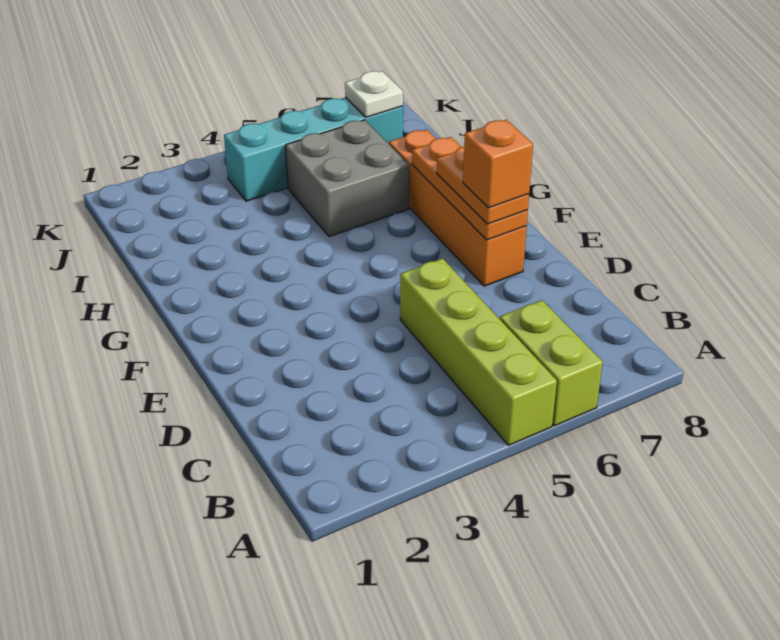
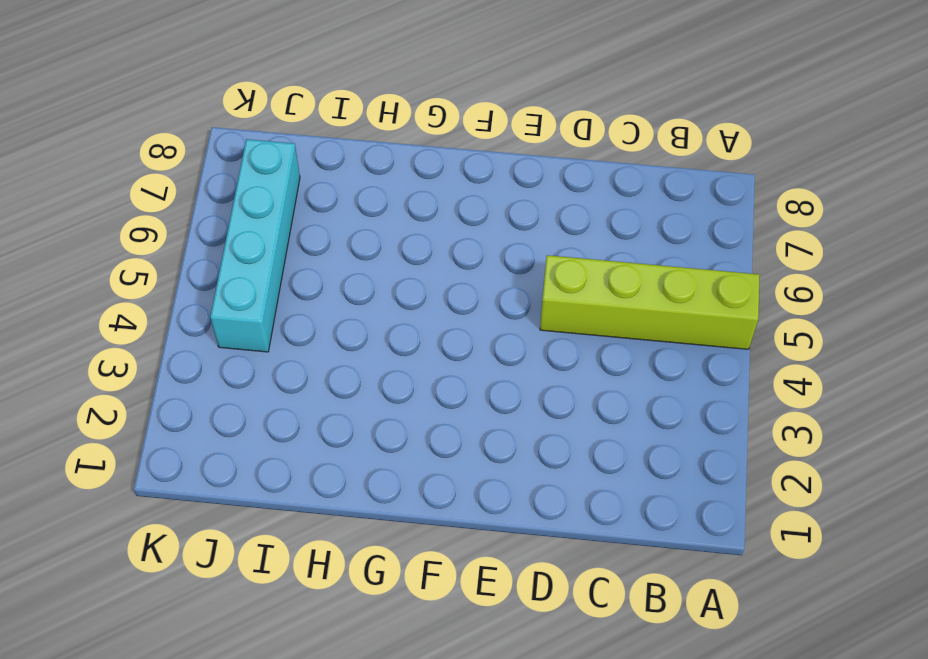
none -> lime 1x2 brick [500,300,603,426]
none -> orange 1x4 brick [389,130,527,286]

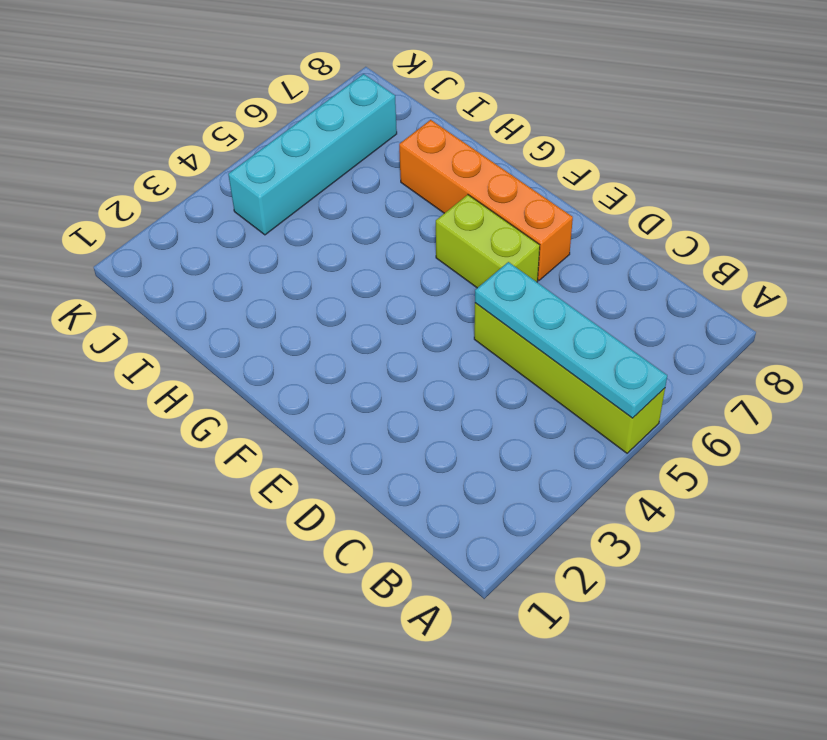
cyan 1x4 plate [475,262,667,418] -> none
lime 1x2 brick [436,195,540,288] -> lime 1x2 brick moved to [500,300,603,426]
none -> grey 2x2 brick [286,120,409,237]
none -> orange 1x3 plate [412,137,528,240]

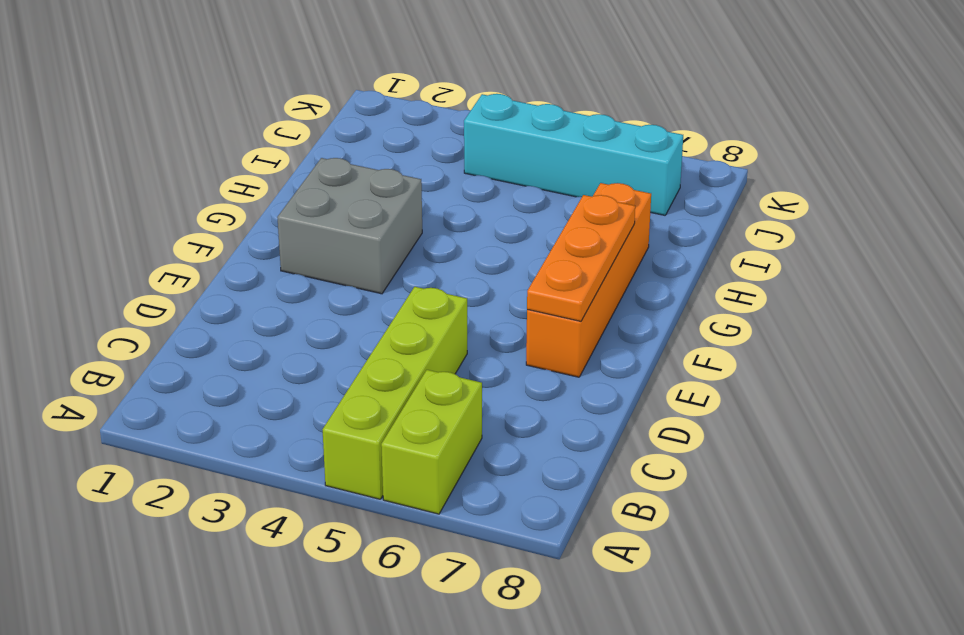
grey 2x2 brick [277,158,422,294] -> grey 2x2 brick moved to [286,120,409,237]
none -> white 1x1 plate [345,71,403,117]
none -> orange 1x2 plate [437,147,529,224]

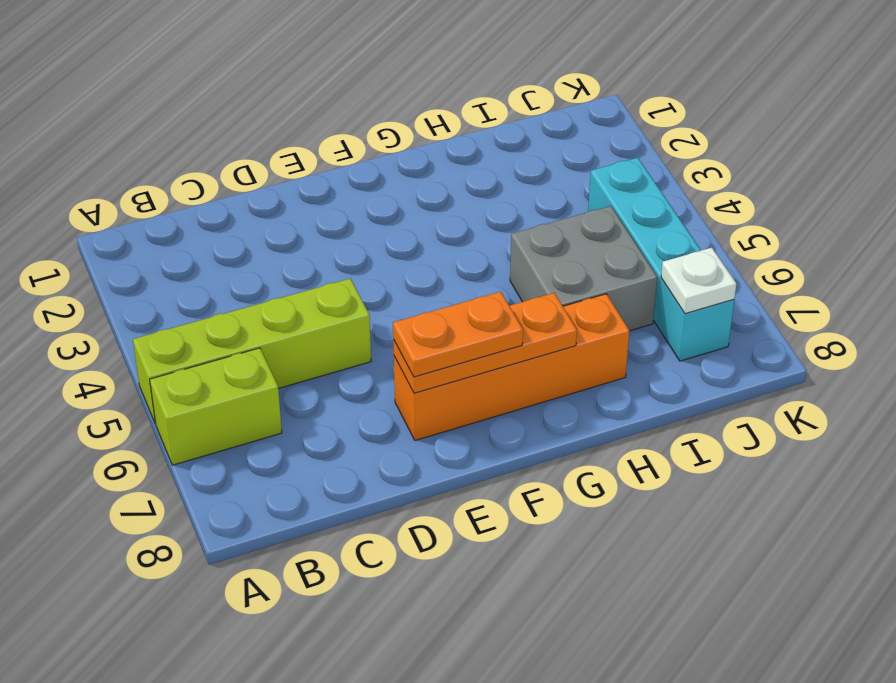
none -> orange 1x1 brick [463,120,533,208]

